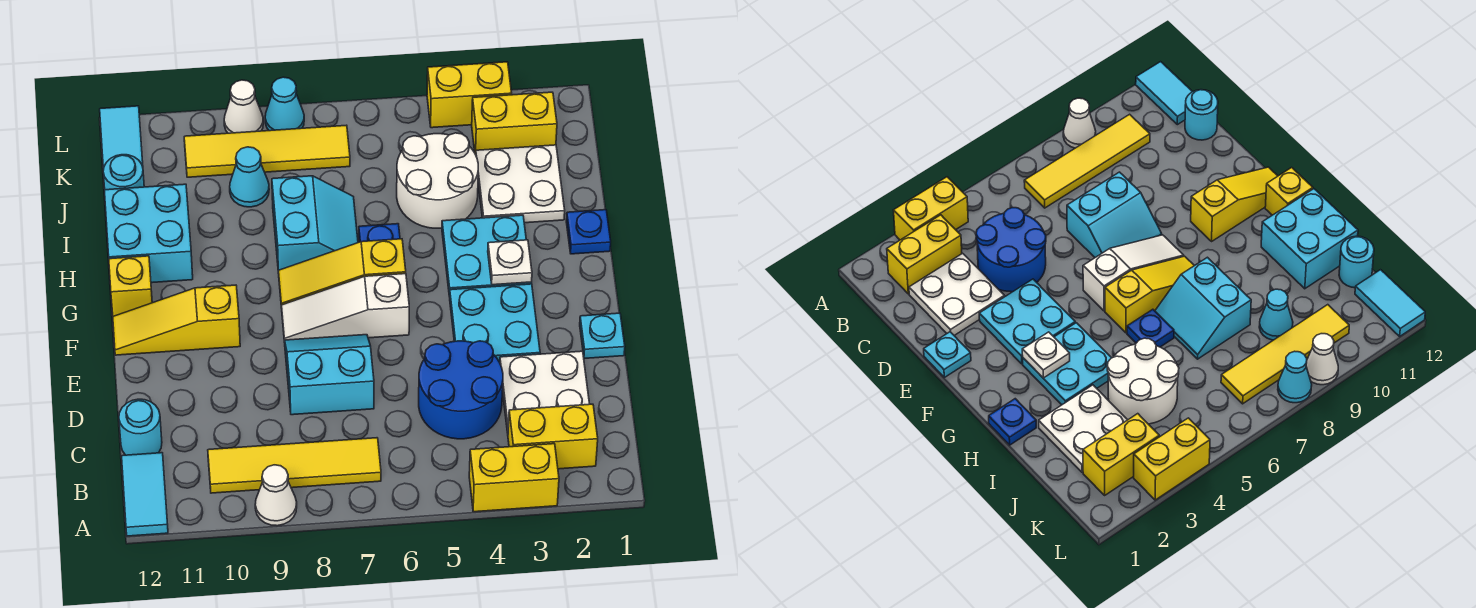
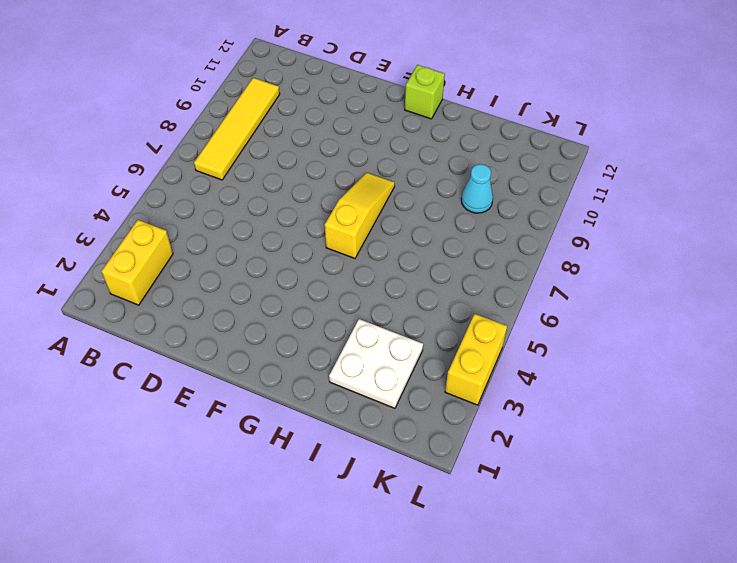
lime 1x1 brick [405,65,445,119] -> yellow 1x1 brick [109,256,152,316]
none -> yellow 1x2 brick [469,444,559,512]
none -> white 1x1 cone [255,465,297,526]
none -> cyan 1x2 tile [122,453,168,536]
none -> white 2x2 plate [500,351,589,433]

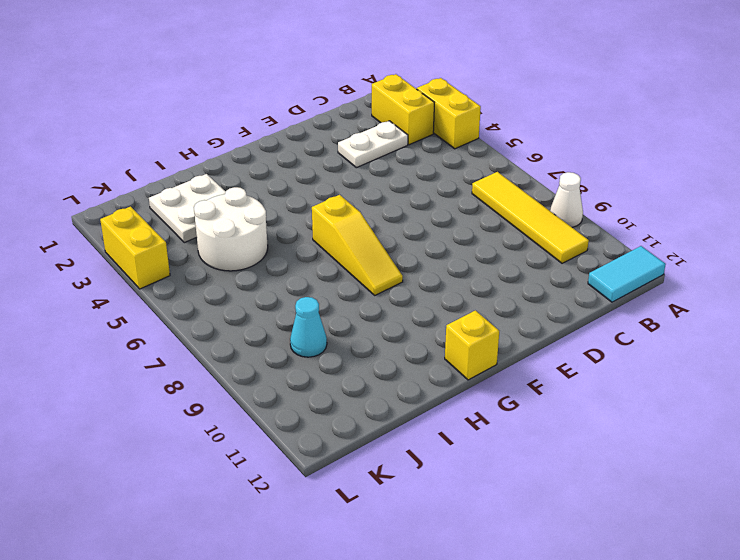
white 1x2 plate [338,121,408,168] -> white 2x2 plate [500,351,589,433]
none -> blue 2x2 round brick [419,341,503,439]
none -> cyan 1x1 round brick [119,399,162,455]
none -> cyan 2x2 slope [284,335,374,415]
none -> cyan 1x1 plate [580,313,625,359]

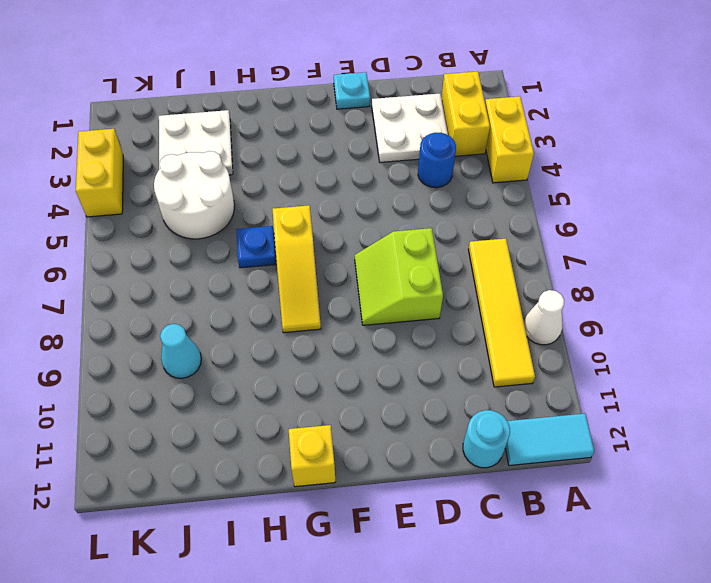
blue 1x1 round brick [418,133,456,188] -> blue 2x2 round brick [419,341,503,439]
lime 2x2 slope [355,228,443,325] -> cyan 2x2 slope [284,335,374,415]
none -> cyan 2x2 plate [450,284,540,362]
none -> white 1x3 slope [281,274,409,342]
none -> yellow 1x3 slope [113,285,240,355]
none -> cyan 2x2 plate [442,215,532,297]

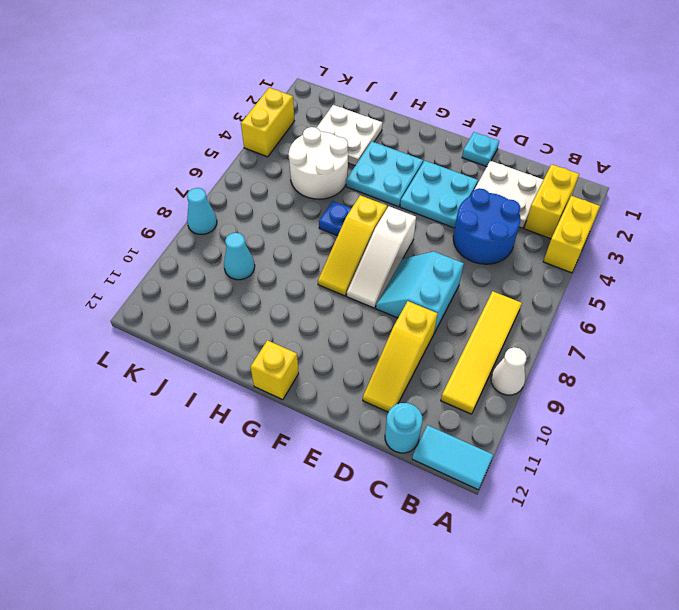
yellow 1x3 slope [363,301,438,412] -> yellow 1x3 slope moved to [113,285,240,355]
none -> blue 1x1 plate [566,210,611,254]
none -> cyan 2x2 slope [272,176,358,273]
none -> cyan 2x2 brick [104,184,193,283]
none -> cyan 1x1 round brick [103,155,144,190]

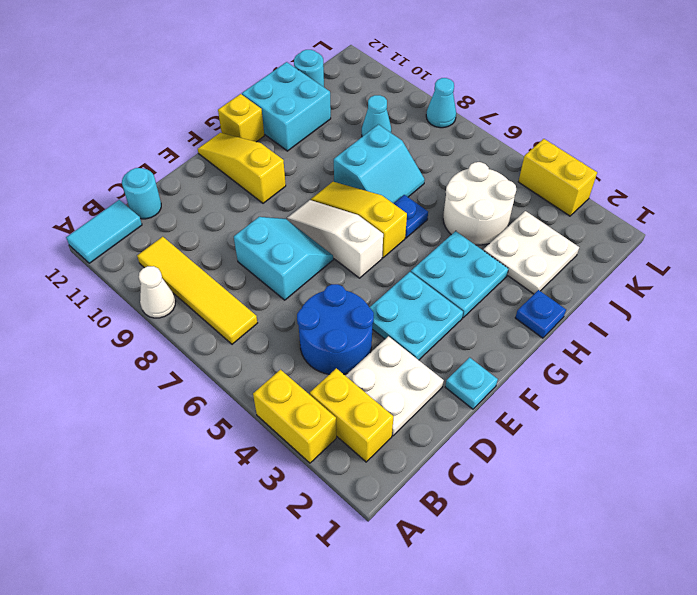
none -> yellow 1x2 brick [472,92,557,154]
none -> yellow 1x4 tile [184,125,350,177]
none -> cyan 1x2 tile [100,106,143,170]
none -> white 1x1 cone [224,80,263,133]

